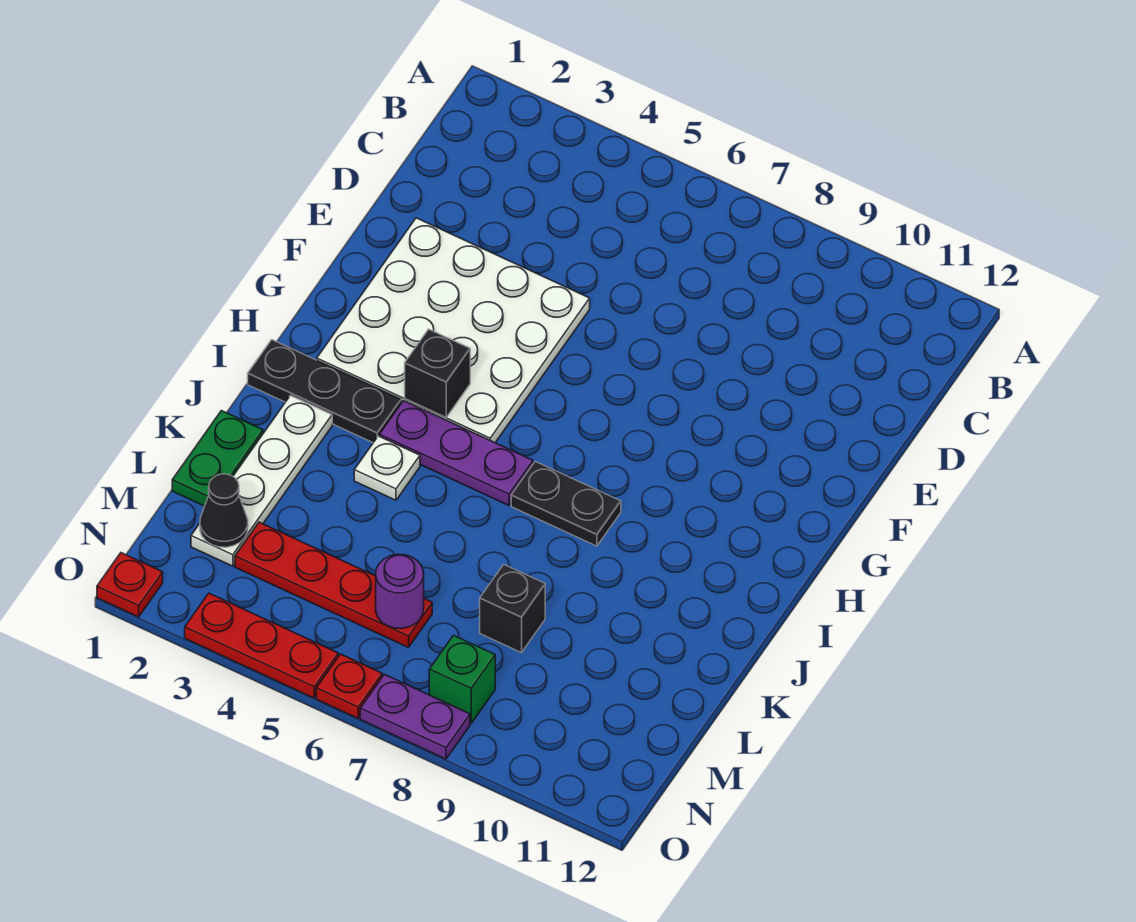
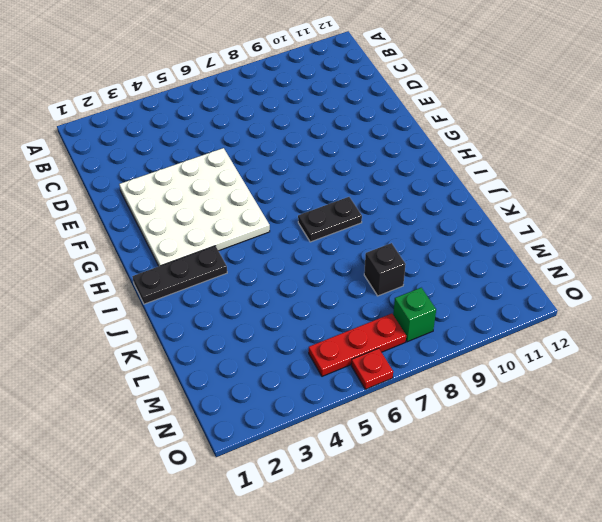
red 1x3 plate [309,314,406,376] -> red 1x3 plate moved to [185,593,338,698]
none -> purple 1x3 plate [379,401,533,505]
none -> white 1x4 plate [191,395,332,566]
none -> white 1x1 plate [354,436,420,500]

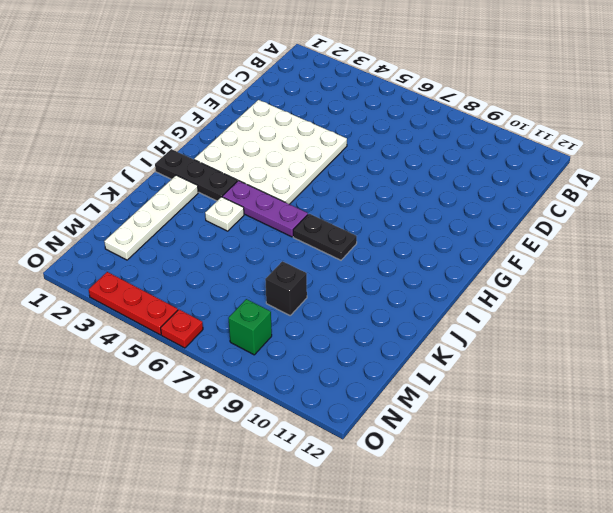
none -> green 1x2 plate [172,411,263,506]
none -> red 1x4 plate [235,522,432,647]
none -> red 1x1 plate [97,553,163,617]

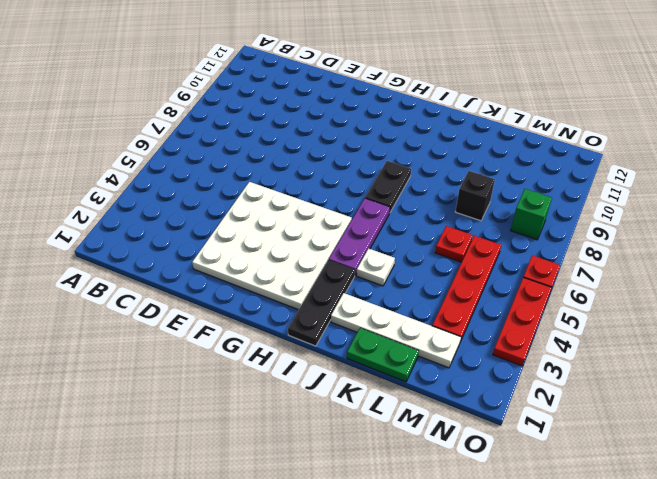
red 1x1 plate [435,226,473,262] -> red 1x1 plate moved to [97,553,163,617]
none -> purple 1x2 plate [360,674,470,759]
none -> black 1x1 brick [405,329,470,417]
none -> black 1x1 cone [200,474,248,547]

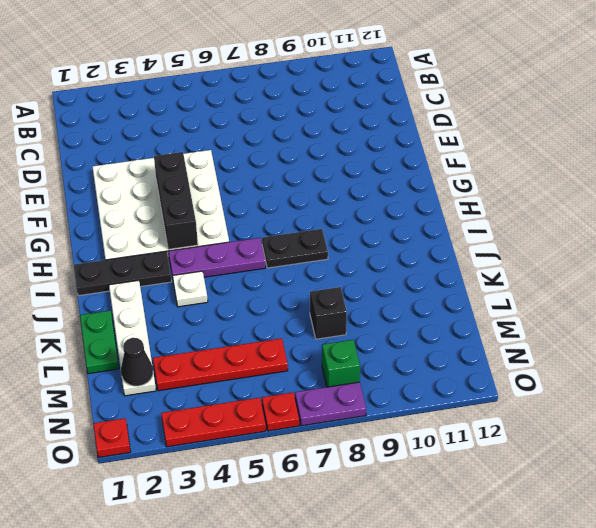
black 1x3 brick [154,152,198,249] -> black 1x1 brick [405,329,470,417]
none -> purple 1x1 round brick [376,554,424,629]

